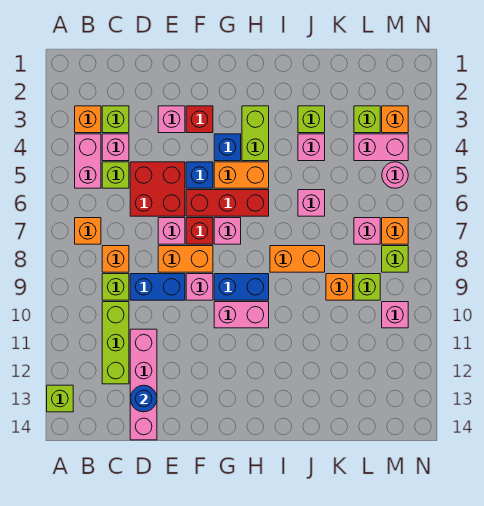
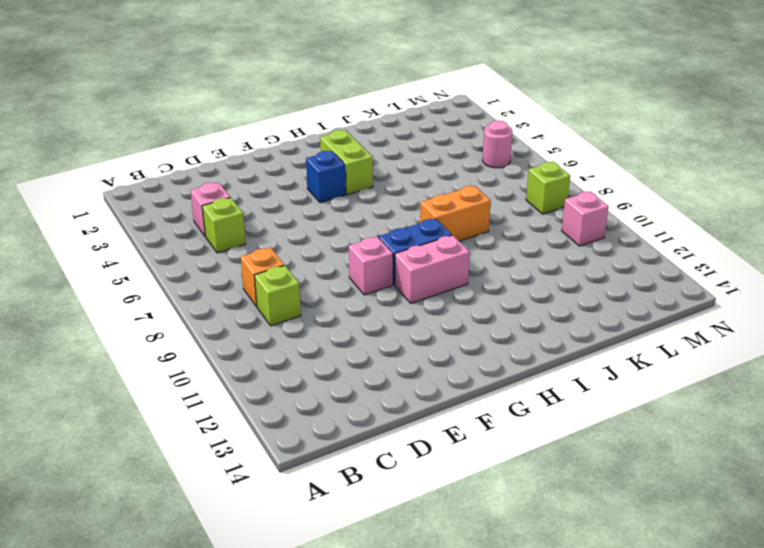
none -> lime 1x1 brick [47,385,73,412]
none -> orange 1x1 brick [75,106,101,133]
none -> pink 1x2 brick [75,134,101,188]
none -> orange 1x1 brick [75,218,101,244]

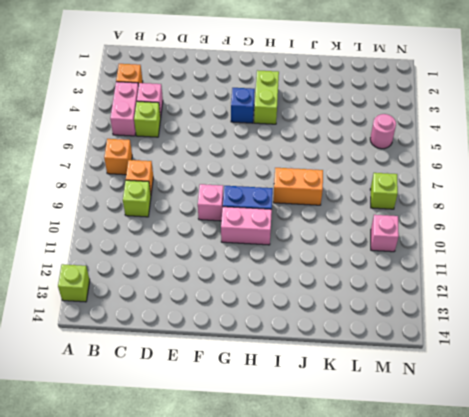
none -> lime 1x1 brick [102,106,129,133]
none -> lime 1x3 brick [102,302,129,384]
none -> red 2x2 brick [130,162,185,216]
none -> blue 1x2 brick [130,274,185,300]

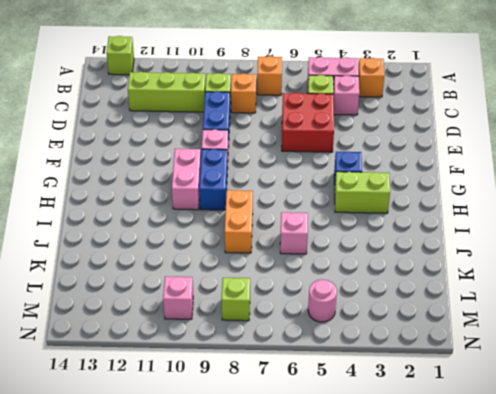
none -> lime 1x1 brick [102,106,129,133]
none -> pink 1x4 brick [130,329,157,440]
none -> pink 1x1 brick [158,106,185,133]
none -> pink 1x1 brick [158,218,185,244]

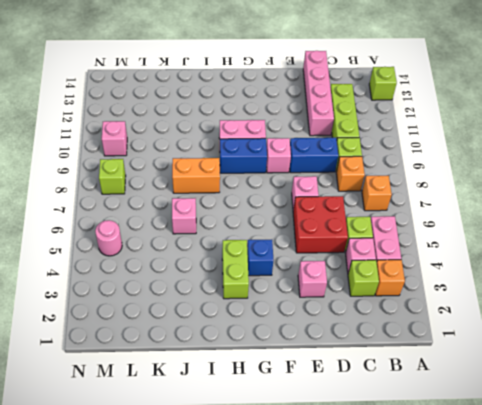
none -> orange 1x2 brick [158,246,213,272]
none -> red 1x1 brick [186,106,213,133]
none -> blue 1x1 brick [186,162,213,188]
none -> red 1x3 brick [186,190,269,216]

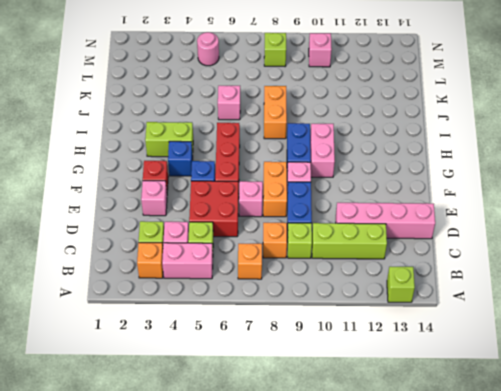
none -> red 1x1 brick [186,218,213,244]
none -> orange 1x2 brick [214,162,269,188]
none -> pink 1x1 brick [214,218,241,244]
none -> lime 1x1 brick [298,106,325,133]

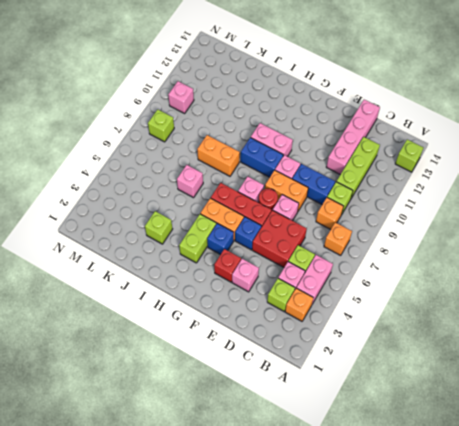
red 1x1 round brick [258,189,278,211] -> red 1x1 brick [186,218,213,244]
none -> pink 1x1 brick [298,134,325,161]
none -> orange 1x1 brick [326,274,353,300]
none -> lime 1x1 brick [354,106,380,133]
none -> pink 1x2 brick [354,134,408,161]

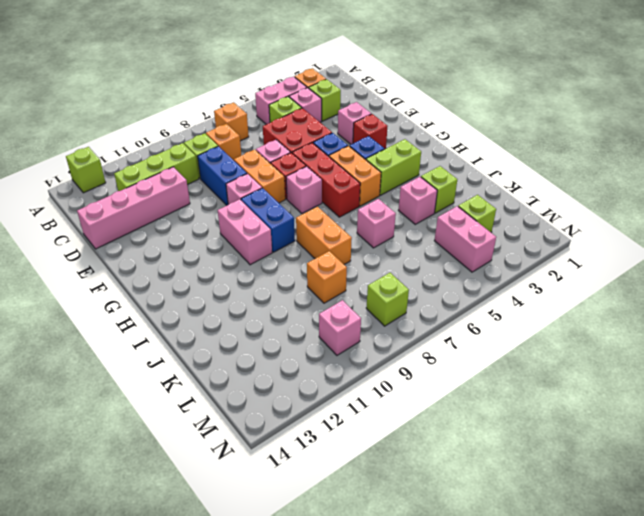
none -> pink 1x1 brick [354,218,380,244]
none -> lime 1x1 brick [354,274,380,300]
none -> orange 1x1 brick [382,106,408,133]
none -> pink 1x1 round brick [382,162,408,188]

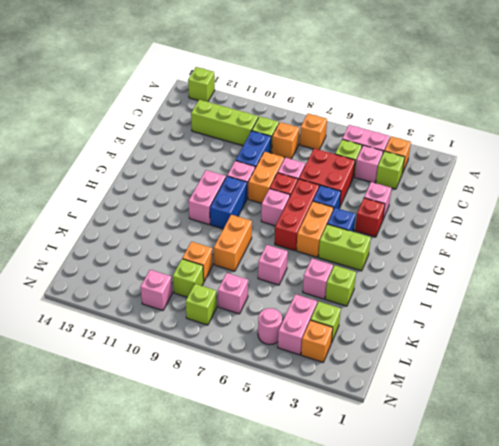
none -> pink 1x4 brick [130,329,157,440]
none -> orange 1x1 brick [382,218,408,244]
none -> blue 1x1 round brick [130,385,157,412]

